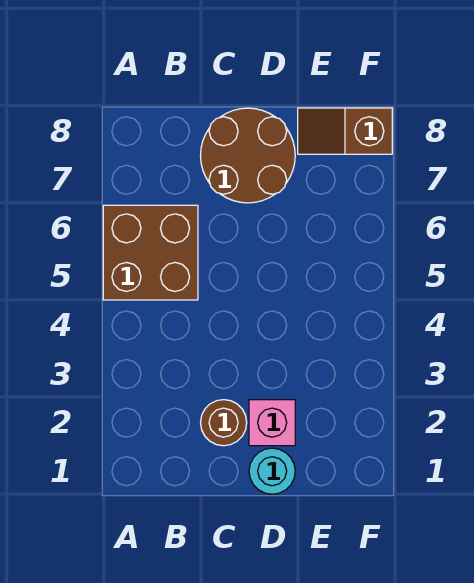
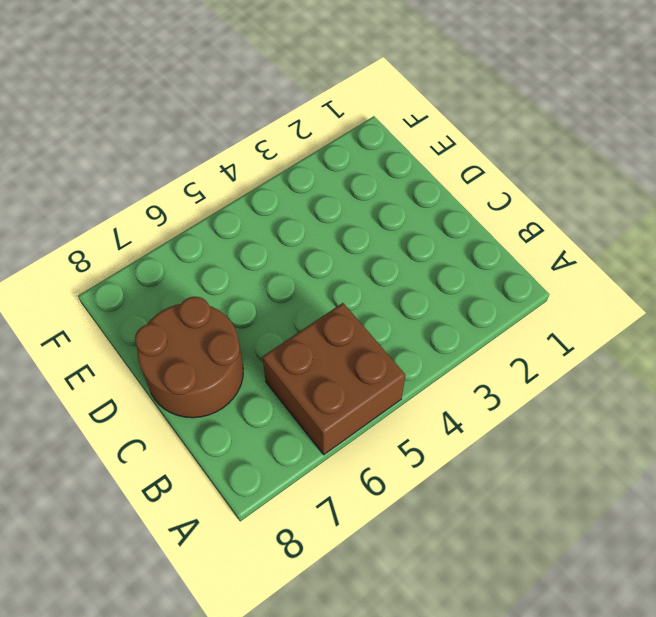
none -> brown 1x1 round brick [201,400,247,446]
none -> cyan 1x1 round brick [249,448,295,494]

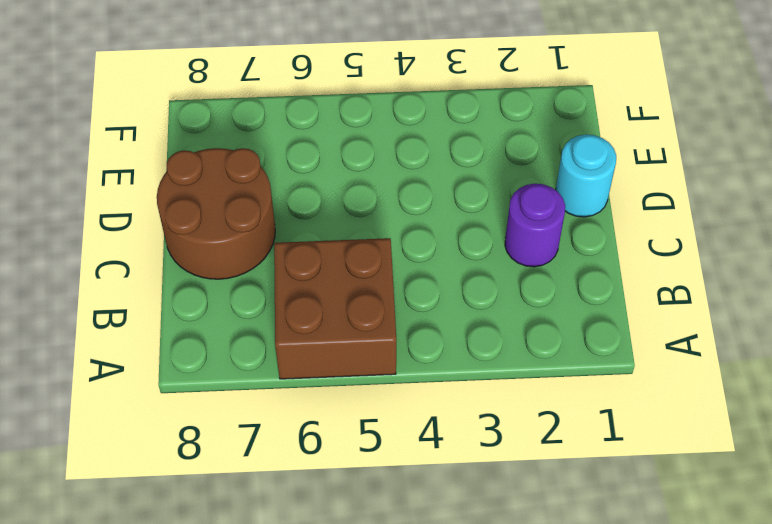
purple 1x1 round brick [505,184,565,267] -> brown 1x1 round brick [201,400,247,446]
none -> pink 1x1 brick [249,400,295,446]
none -> brown 1x2 slope [298,108,392,154]

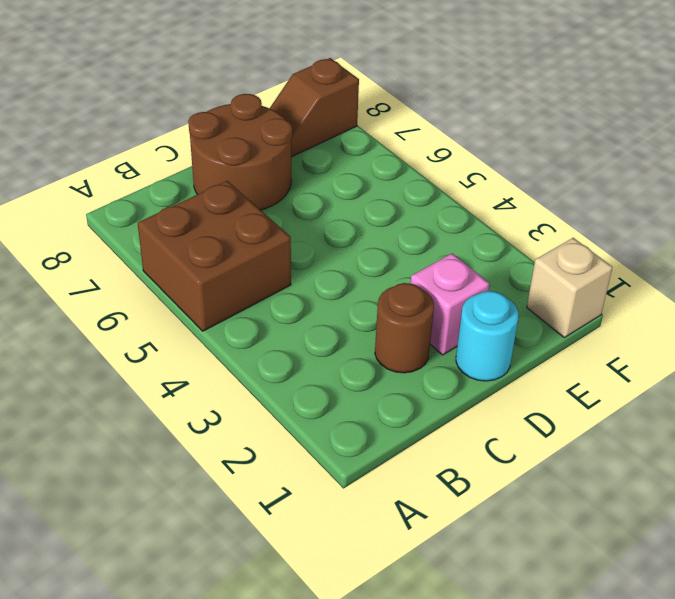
tan 1x1 brick [527,238,613,338] -> none

